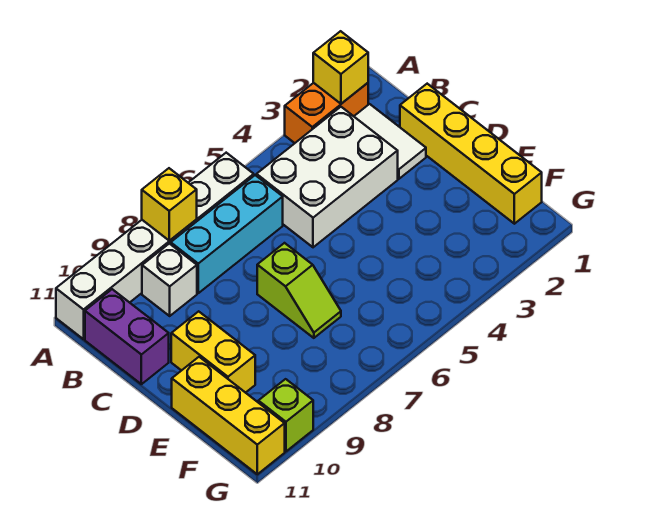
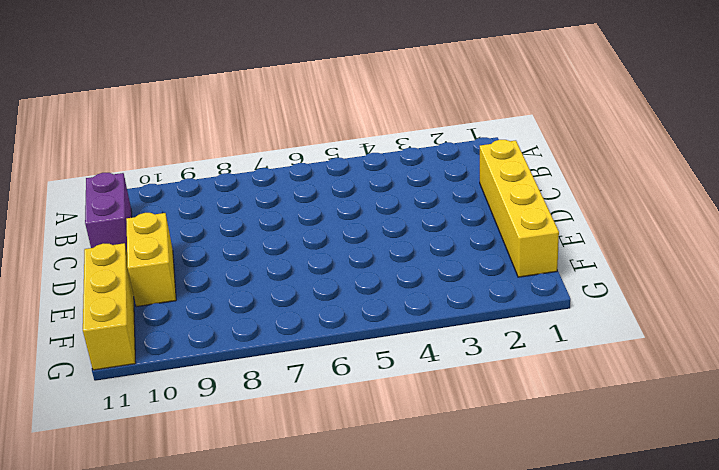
none -> orange 1x2 brick [285,83,368,143]
none -> white 1x6 brick [56,153,254,339]
none -> white 1x2 tile [354,104,426,179]

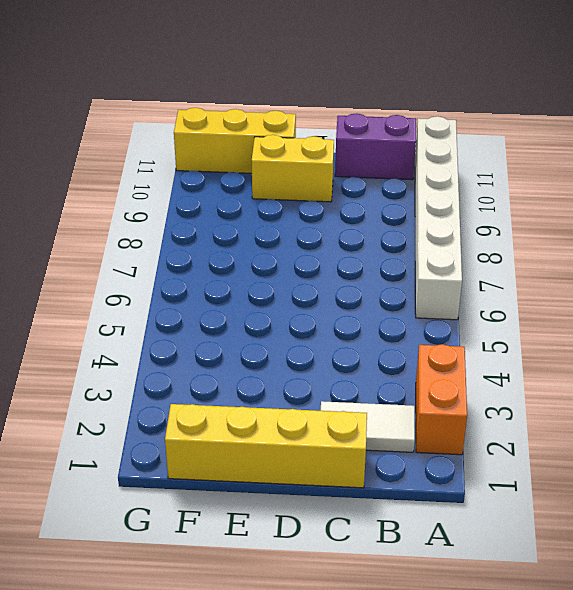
none -> white 2x3 brick [257,107,398,247]
none -> cyan 1x3 brick [171,175,283,293]
none -> white 1x1 brick [142,244,197,316]

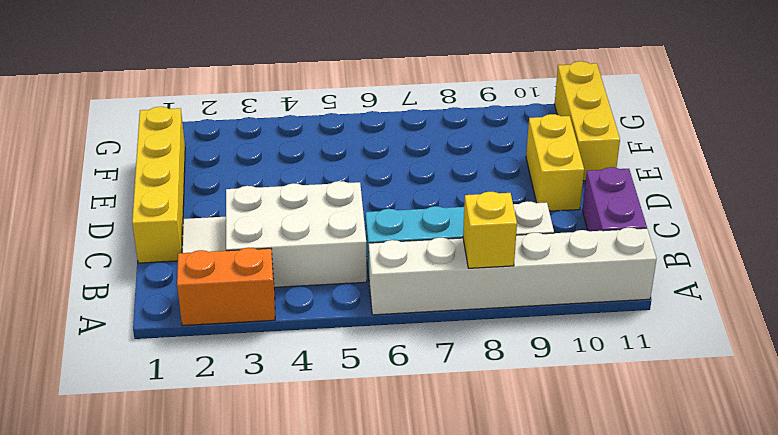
none -> lime 1x2 slope [257,243,341,338]
none -> lime 1x1 brick [258,379,313,451]
none -> yellow 1x1 brick [313,31,368,104]

